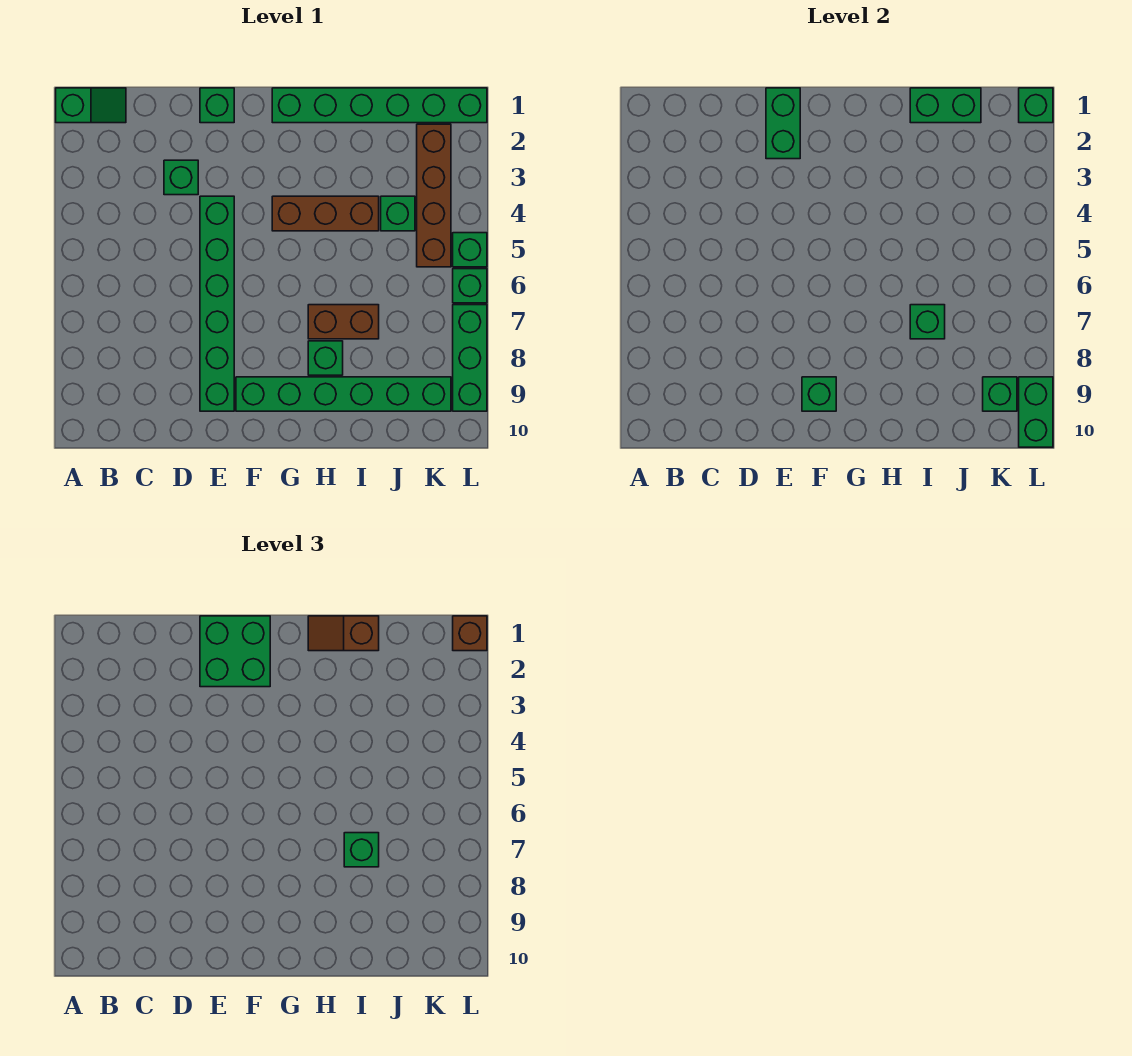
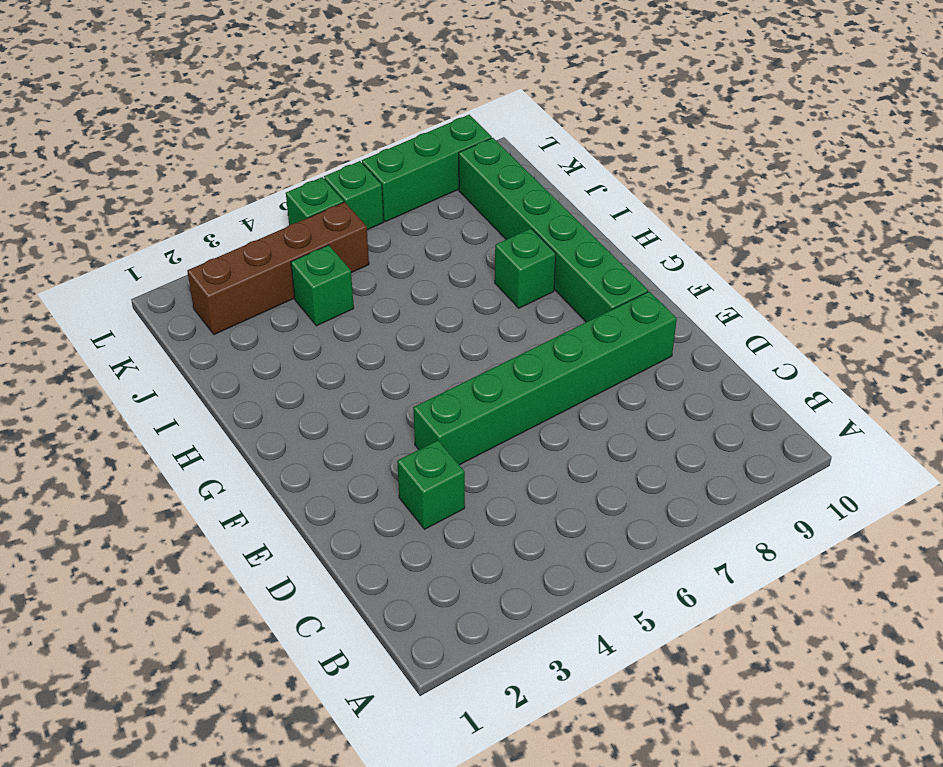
none -> green 1x2 slope [56,88,126,123]
none -> green 1x1 brick [200,88,234,123]
none -> green 1x6 brick [272,88,487,123]

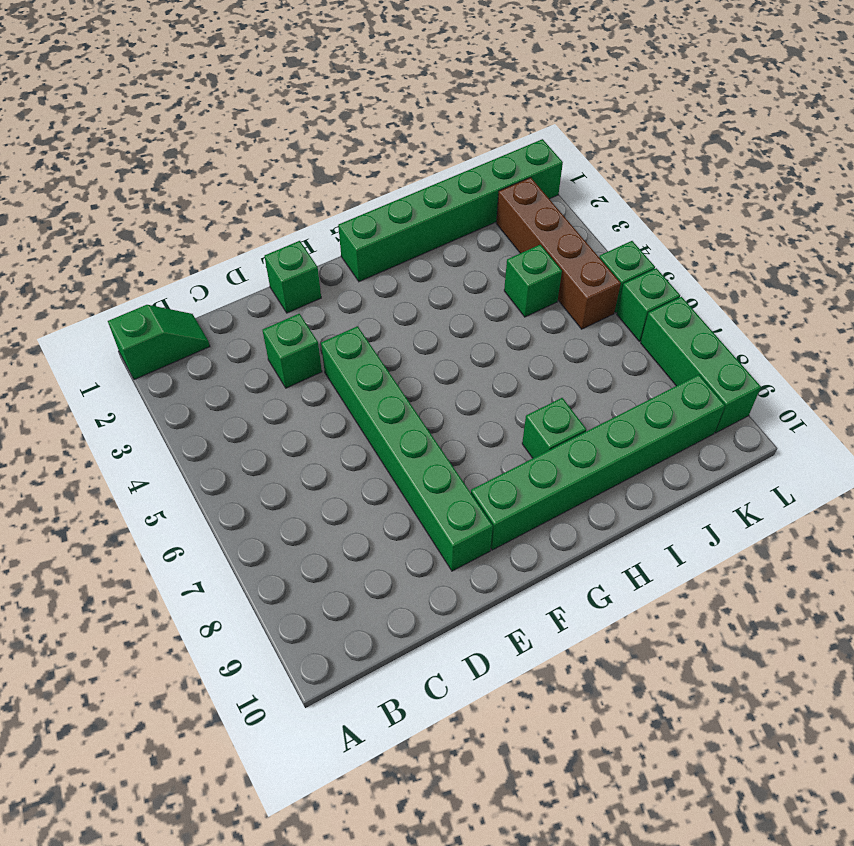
none -> brown 1x3 brick [272,196,379,231]
none -> brown 1x2 brick [308,305,379,339]
none -> green 1x2 brick [766,88,800,159]

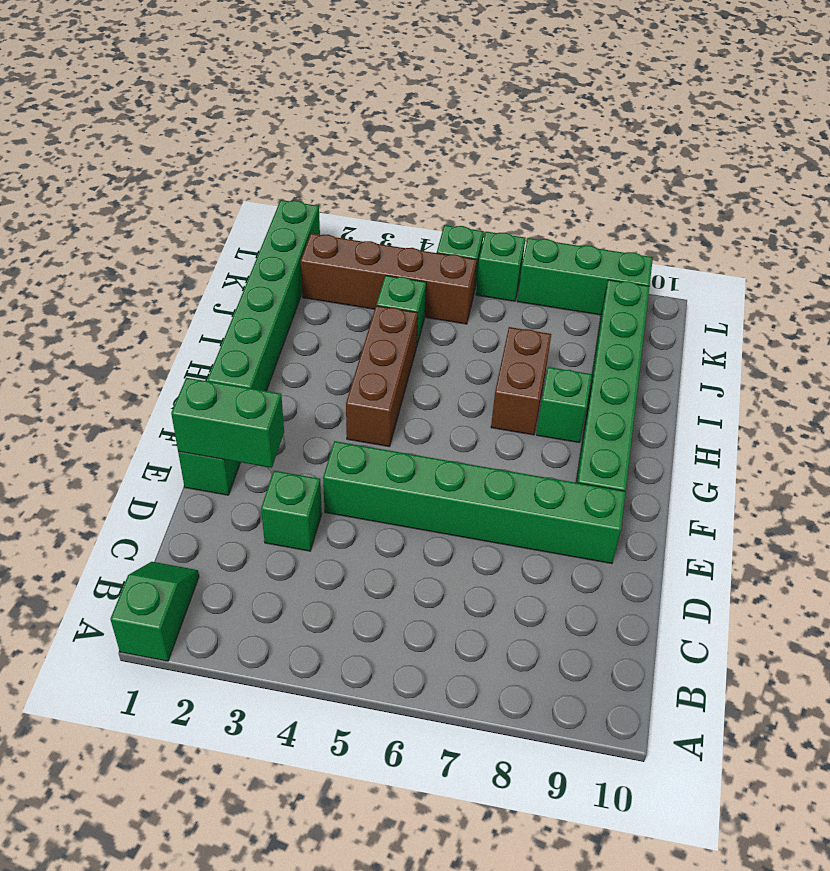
none -> green 1x1 brick [802,377,836,411]
none -> green 1x2 brick [910,88,981,123]
none -> green 1x1 brick [910,305,945,339]

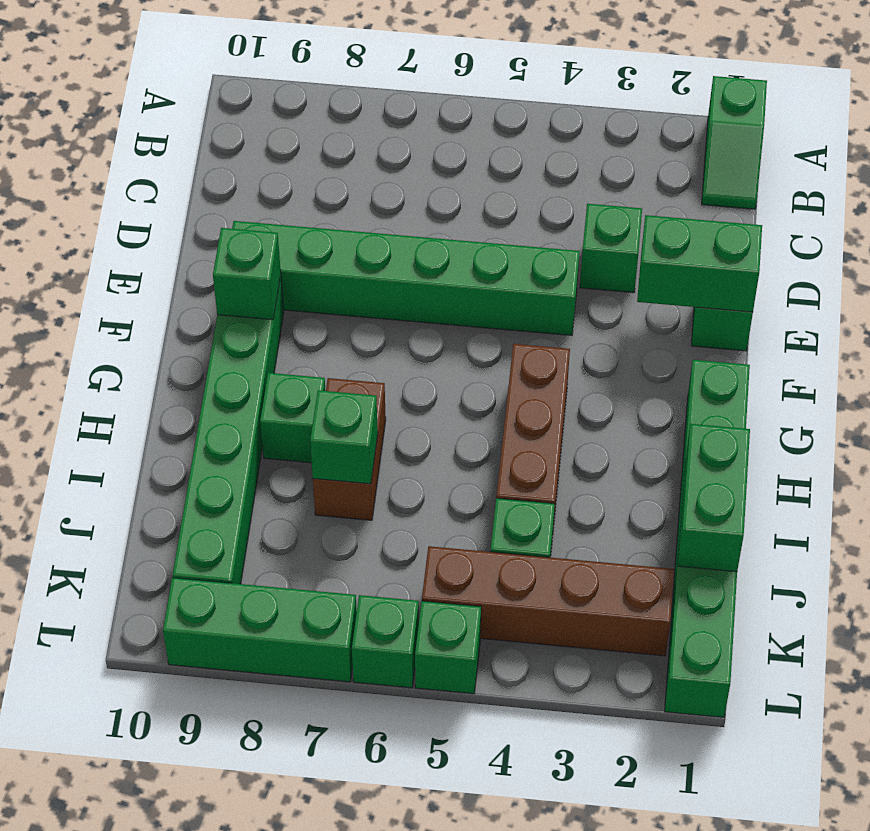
none -> green 1x1 brick [983,377,1017,411]
none -> green 1x1 brick [1019,88,1053,123]
none -> green 1x2 brick [1019,377,1053,447]

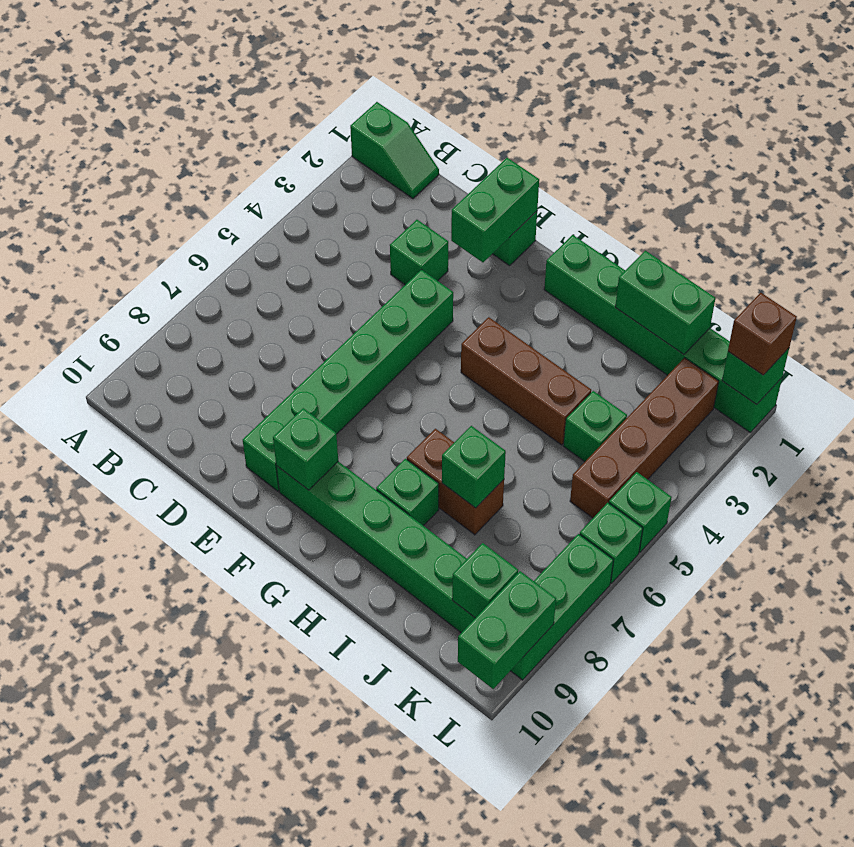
none -> green 2x2 brick [200,616,270,687]
none -> brown 1x2 slope [308,616,379,651]
none -> green 1x1 brick [344,833,379,867]

